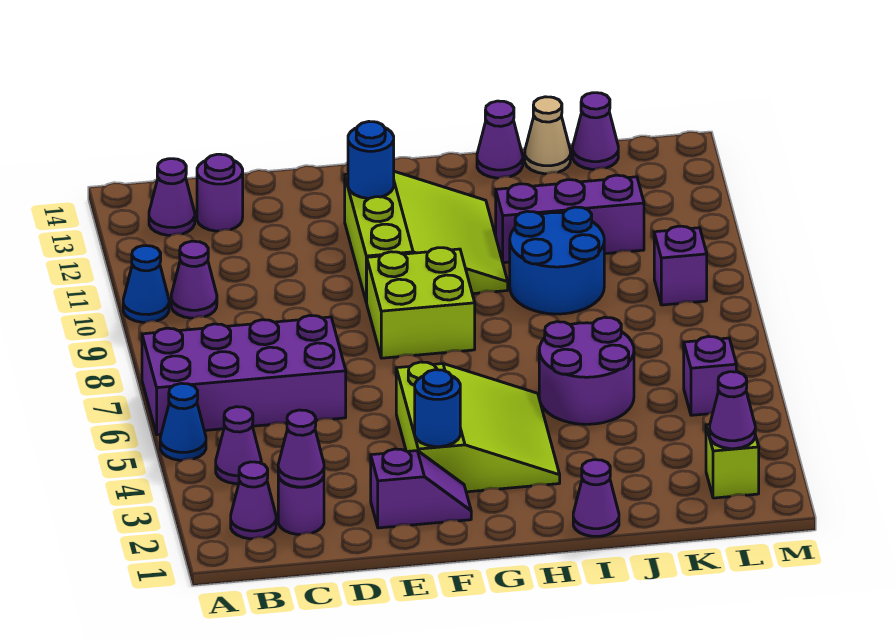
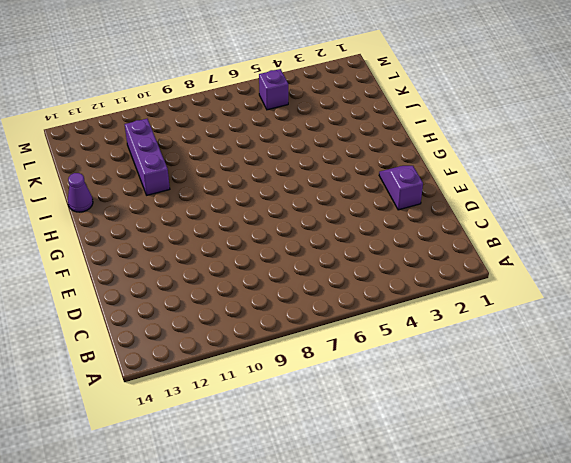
none -> blue 1x1 cone [160,383,206,460]
none -> purple 2x4 brick [142,316,346,435]
none -> blue 1x1 cone [123,246,169,322]

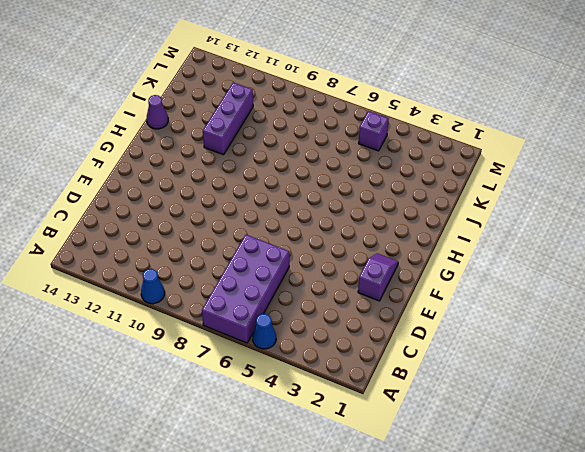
none -> purple 1x1 cone [231,462,276,539]
none -> purple 1x1 cone [216,407,261,484]
none -> purple 1x1 cone [171,241,217,318]

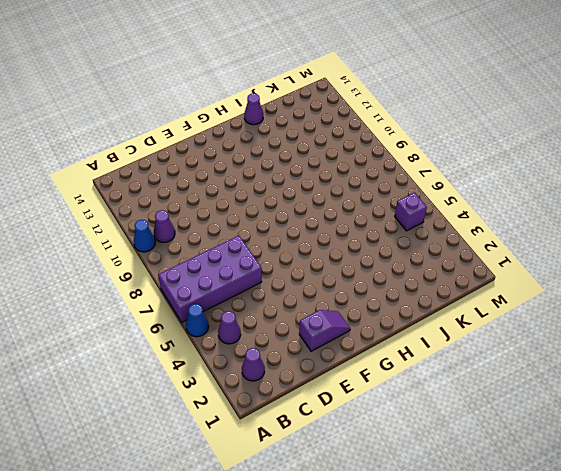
none -> purple 1x1 cone [149,159,195,235]
none -> purple 1x1 round brick [278,477,324,535]
none -> purple 1x1 round brick [197,154,243,231]

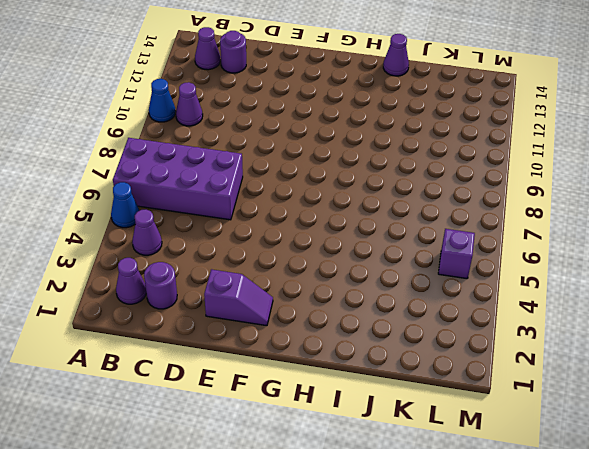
none -> lime 3x3 slope [396,362,560,492]
none -> lime 2x2 brick [367,248,475,358]
none -> lime 3x3 slope [345,171,508,303]

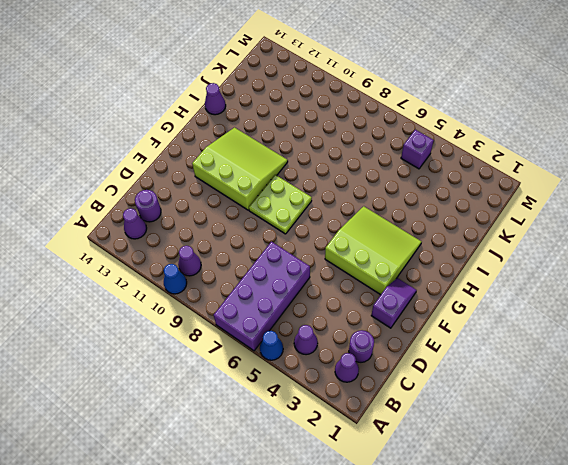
lime 2x2 plate [249,175,312,234] -> lime 2x2 brick [367,248,475,358]
none -> purple 1x1 cone [573,460,619,536]
none -> purple 2x2 round brick [539,317,634,424]
none -> blue 2x2 round brick [510,207,604,314]

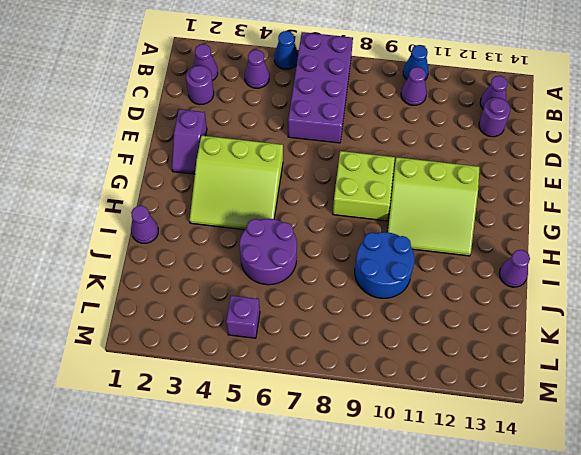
none -> purple 1x3 brick [496,175,644,263]
none -> tan 1x1 cone [525,97,570,174]
none -> purple 1x1 cone [573,93,618,169]

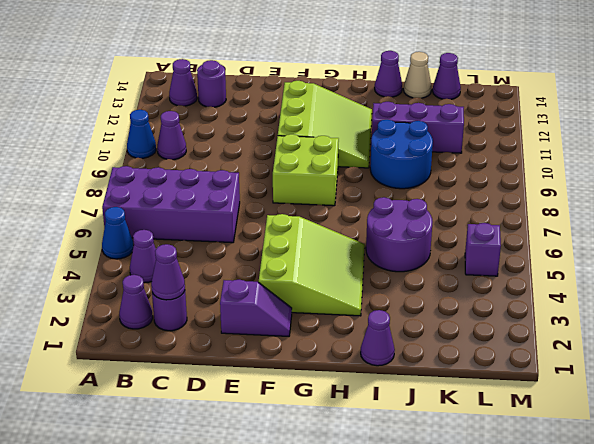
none -> lime 1x1 brick [706,425,759,498]
none -> purple 1x1 brick [654,226,707,305]
none -> blue 1x1 round brick [415,370,460,447]

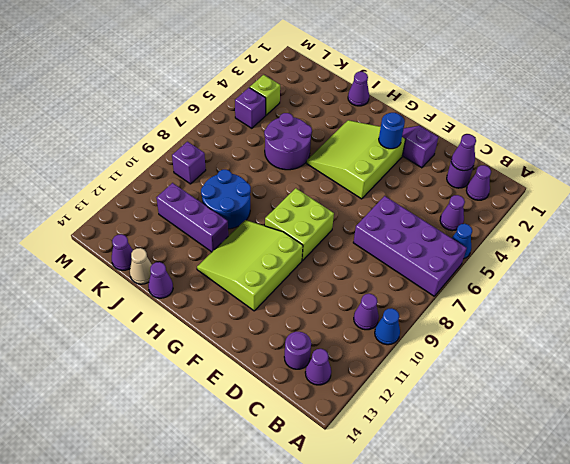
lime 1x1 brick [250,75,280,115] -> lime 1x1 brick moved to [706,425,759,498]
none -> blue 1x1 round brick [348,122,394,198]
none -> purple 1x1 cone [710,372,755,449]

